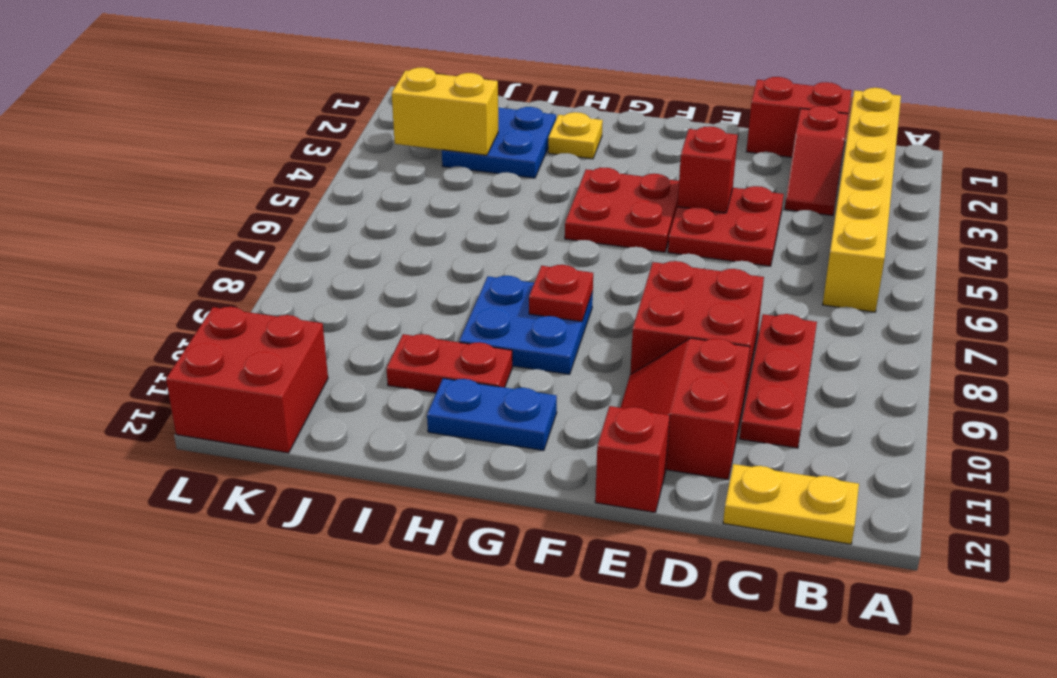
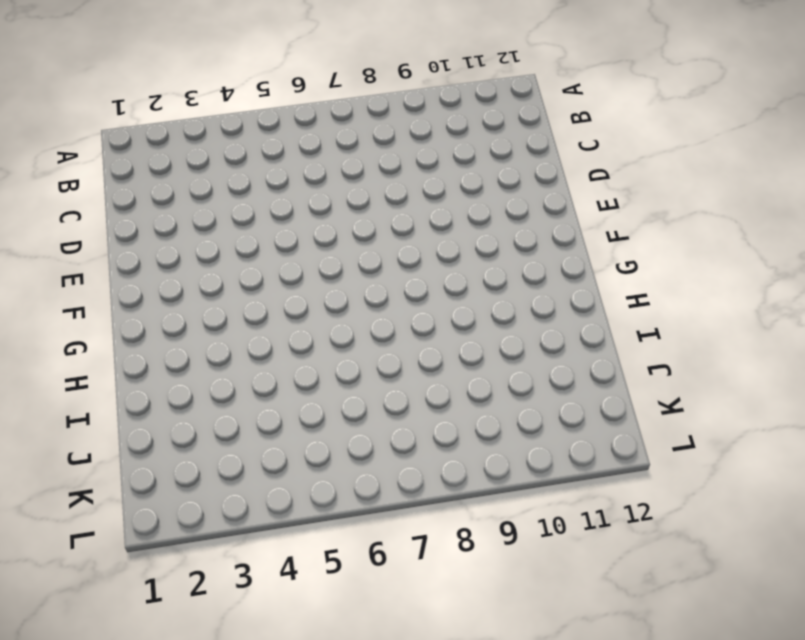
none -> yellow 1x6 brick [823,88,901,312]
none -> yellow 1x2 plate [723,464,859,544]
none -> red 1x2 brick [746,77,852,157]

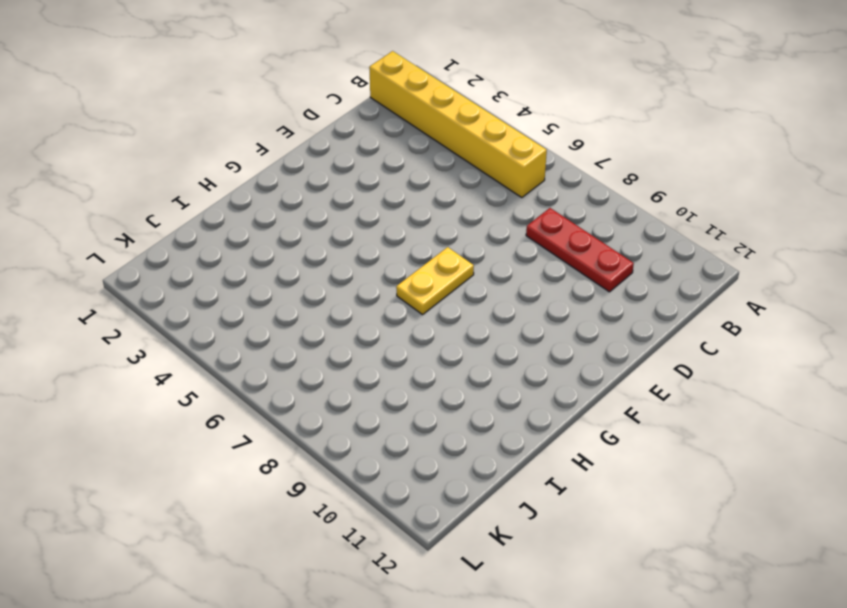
yellow 1x2 plate [396,247,474,315] -> yellow 1x2 plate moved to [723,464,859,544]
none -> red 1x2 brick [746,77,852,157]
none -> red 1x2 slope [785,106,848,216]
none -> red 2x2 plate [668,186,784,266]

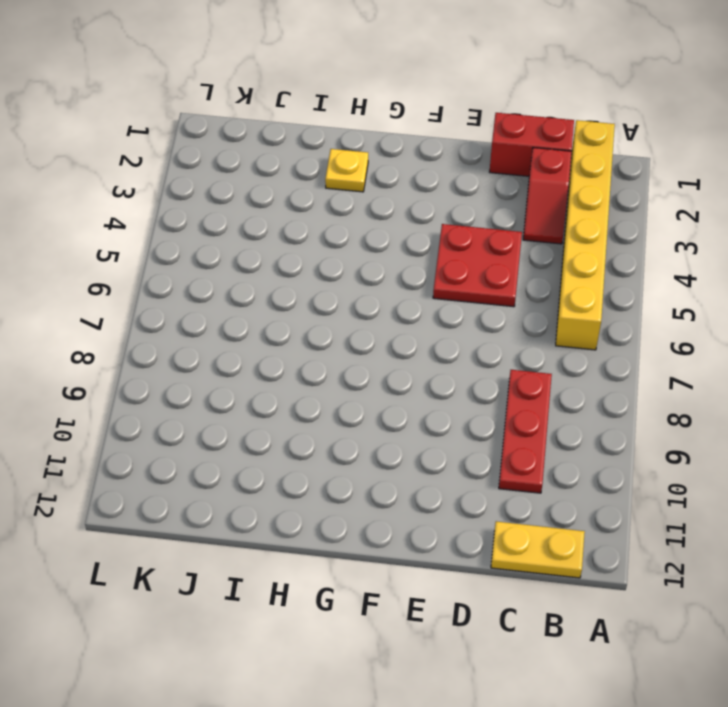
none -> red 2x2 brick [630,261,764,399]
none -> red 2x2 slope [620,338,750,479]
none -> red 1x1 brick [595,406,670,512]

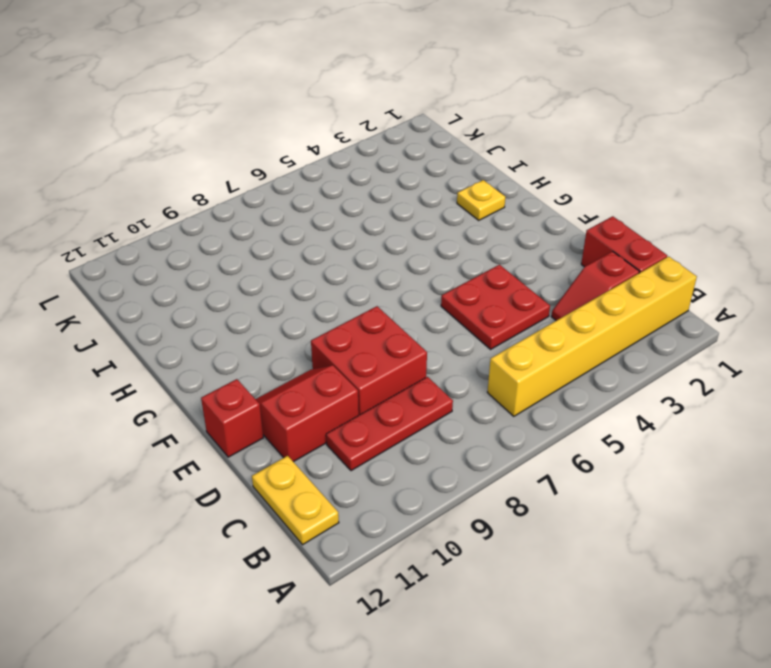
none -> red 2x2 plate [565,168,679,252]
none -> blue 2x2 plate [459,276,593,374]
none -> blue 1x2 plate [427,378,557,451]

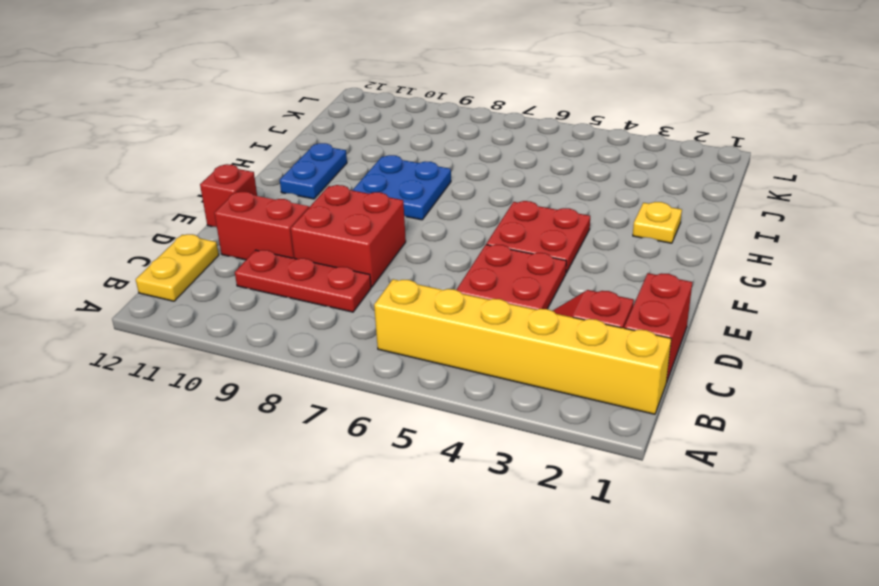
none -> red 1x2 plate [386,334,512,393]
none -> blue 2x2 plate [442,107,556,178]
none -> red 2x2 brick [166,307,328,453]

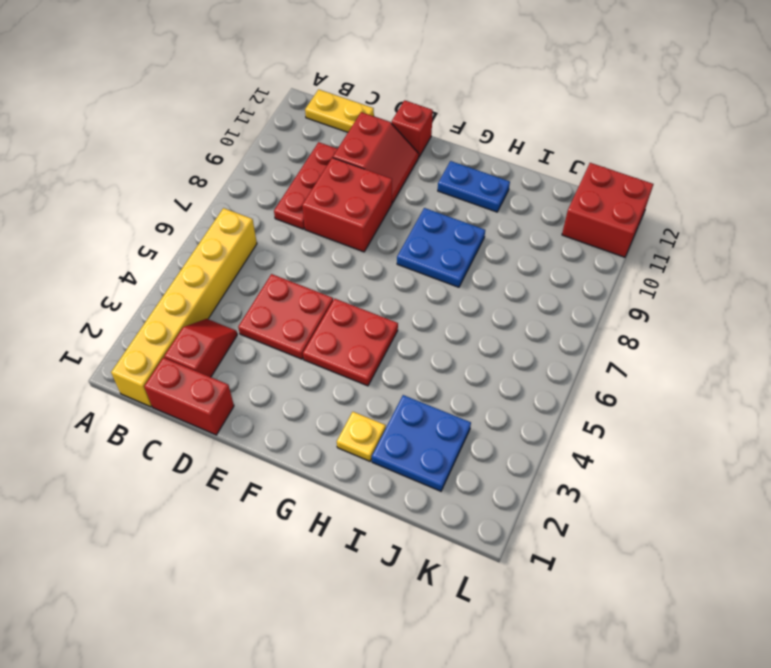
none -> red 1x2 plate [386,334,512,393]
none -> red 1x1 brick [677,126,738,213]
none -> red 1x1 plate [529,265,593,322]

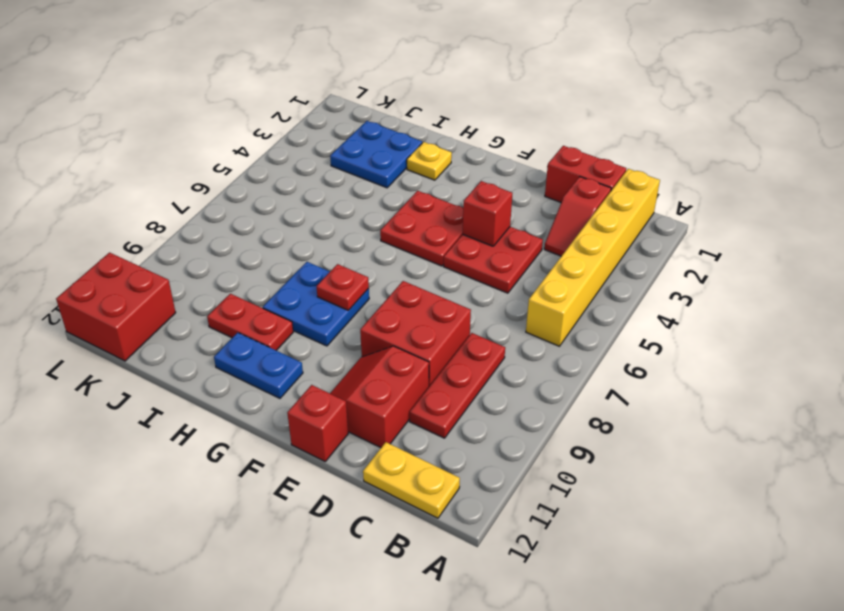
none -> yellow 1x2 brick [392,67,498,155]

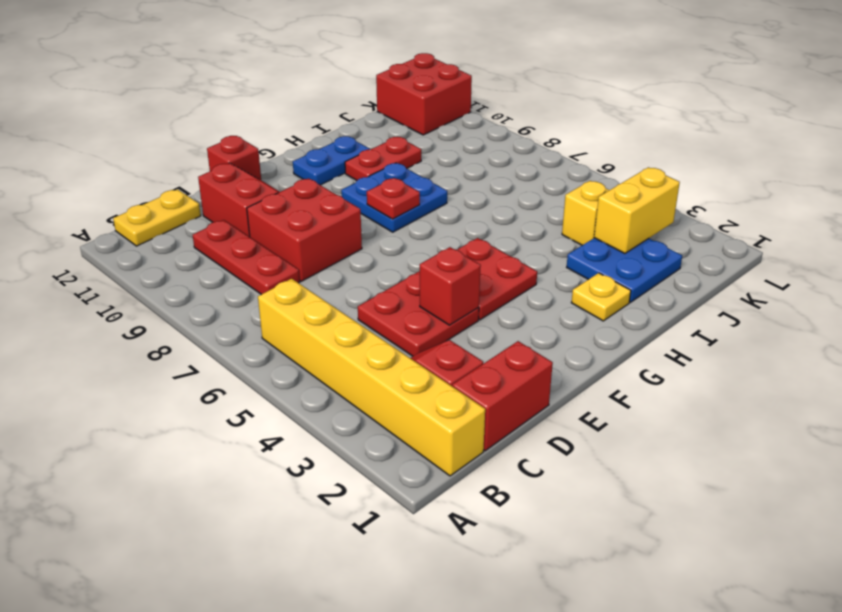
yellow 1x1 brick [562,181,609,245] -> none

